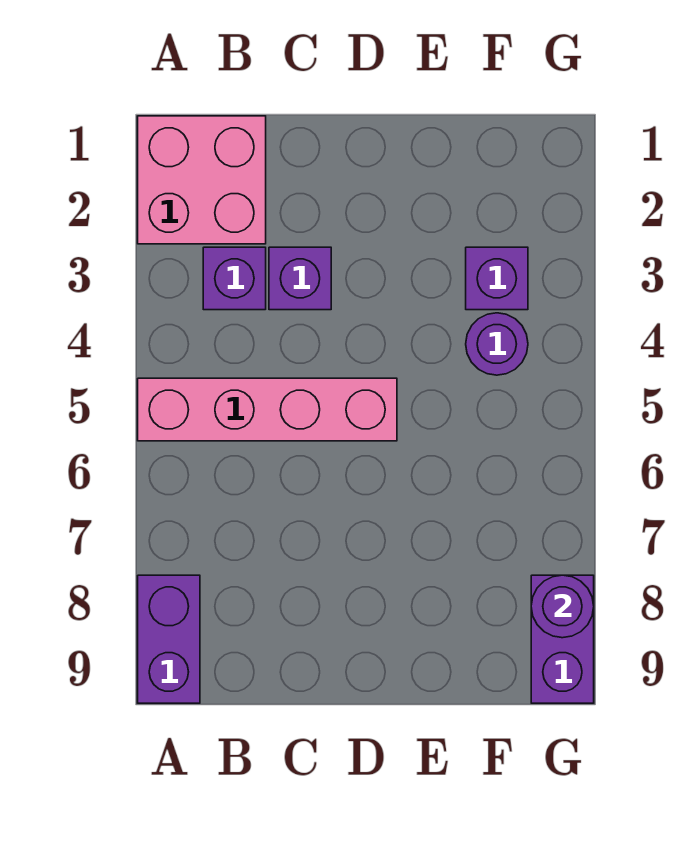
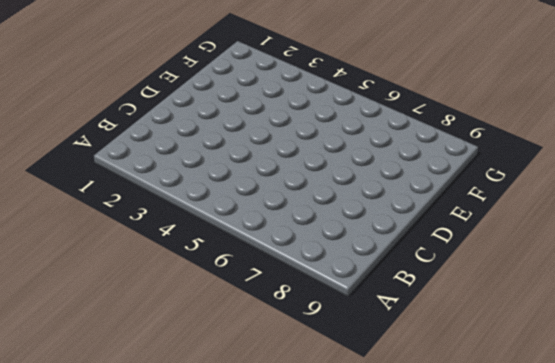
none -> pink 2x2 brick [138,116,266,244]
none -> pink 1x4 brick [138,378,397,441]

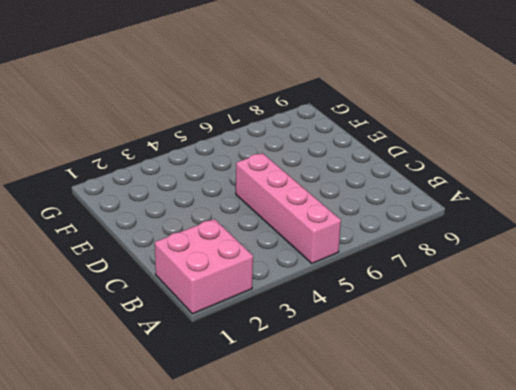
none -> purple 1x2 brick [138,575,200,703]
none -> purple 1x1 brick [203,247,266,310]

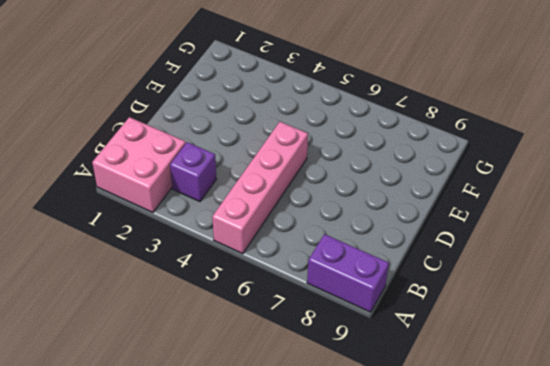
none -> purple 1x1 brick [269,247,331,310]
none -> purple 1x1 brick [466,247,528,310]

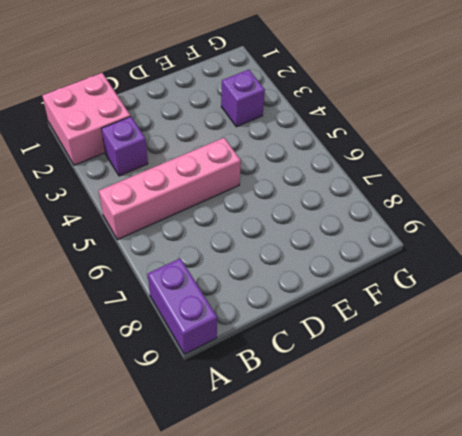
none -> purple 1x1 brick [269,247,331,310]
none -> purple 1x1 round brick [466,313,528,375]

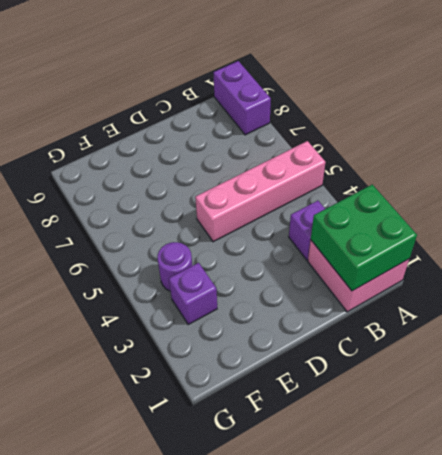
green 2x2 brick [311,185,417,291] -> none
none -> purple 1x1 brick [269,247,331,310]
none -> purple 1x2 brick [531,575,594,703]

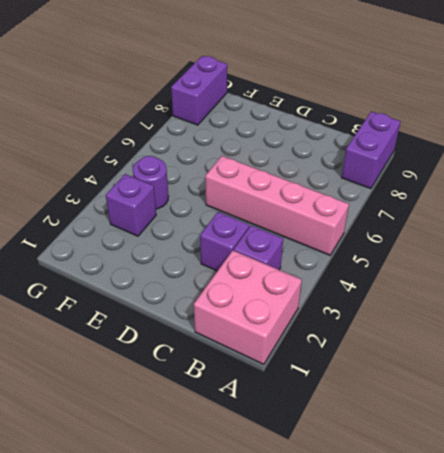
none -> purple 1x1 round brick [531,575,594,638]

